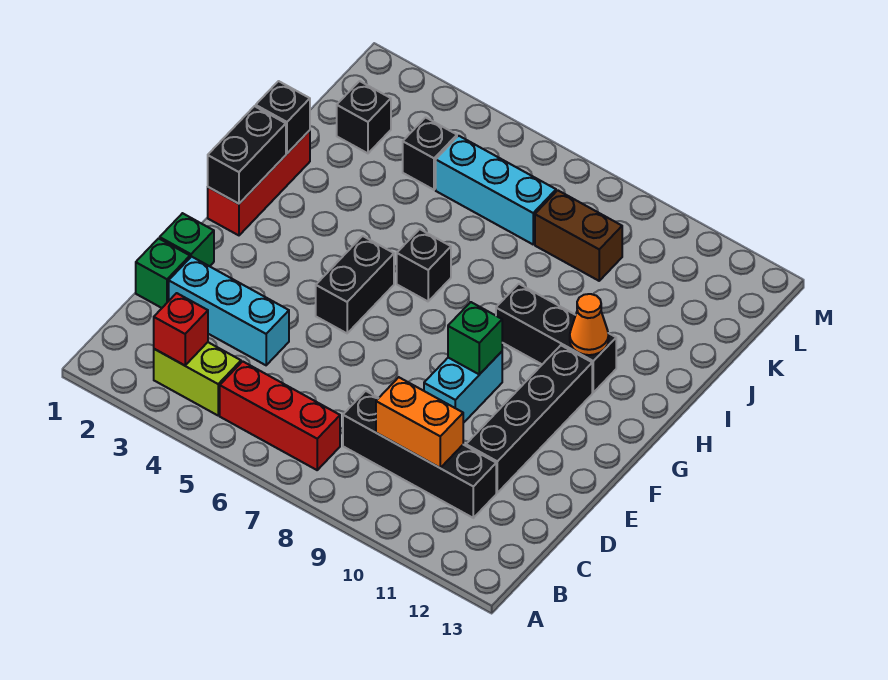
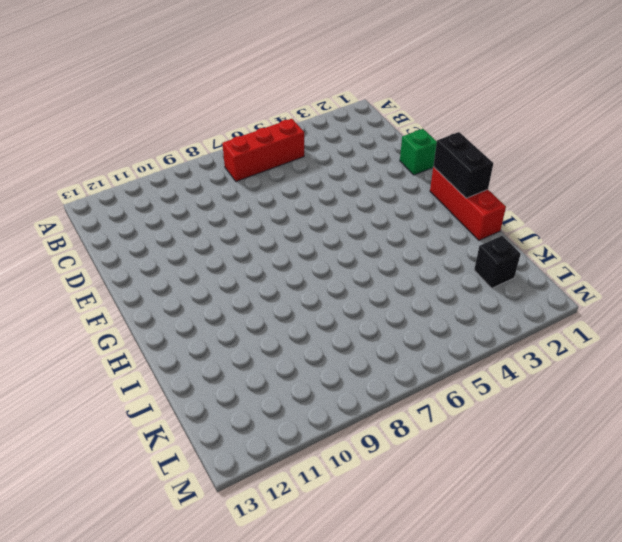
none -> lime 1x2 brick [154,342,241,415]
none -> black 1x4 brick [343,391,496,518]
none -> green 1x1 brick [136,238,190,308]

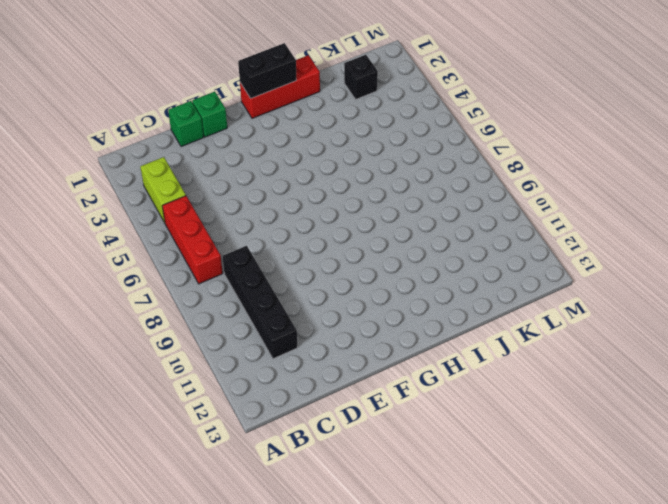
none -> cyan 1x3 brick [169,257,289,365]
none -> black 1x4 brick [466,345,592,493]
none -> cyan 1x2 brick [424,352,502,423]

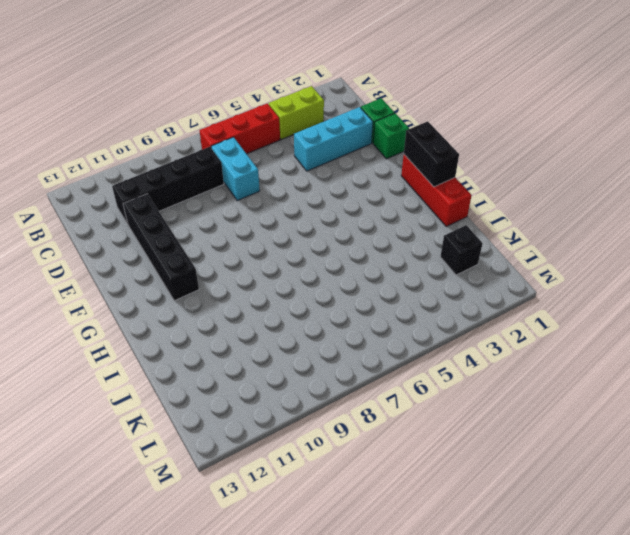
cyan 1x2 brick [211,137,260,201] -> cyan 1x2 brick moved to [424,352,502,423]
none -> black 1x2 brick [316,236,394,333]
none -> black 1x1 brick [397,229,451,301]
none -> black 1x3 brick [496,284,616,392]

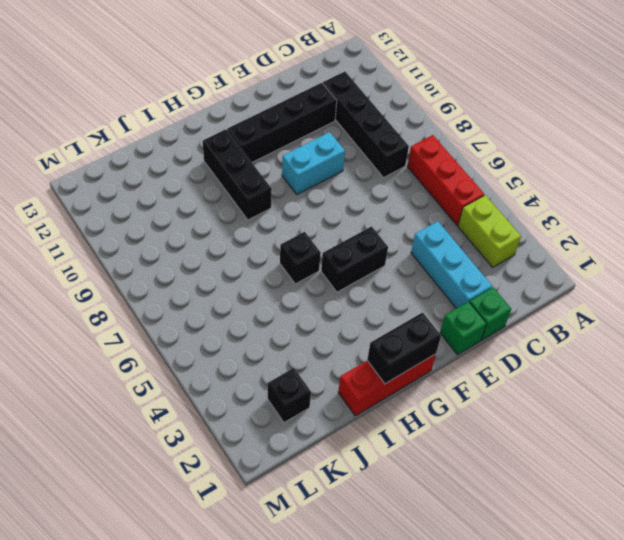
none -> black 1x1 brick [403,117,457,190]
none -> cyan 1x3 brick [436,136,556,244]
none -> brown 1x2 brick [535,190,622,281]

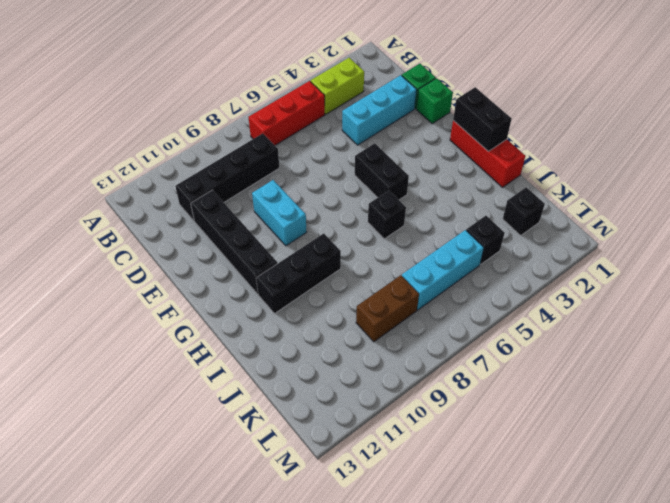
none -> red 1x1 brick [154,293,208,365]
none -> orange 1x2 brick [376,377,463,468]
none -> green 1x1 brick [448,302,502,375]

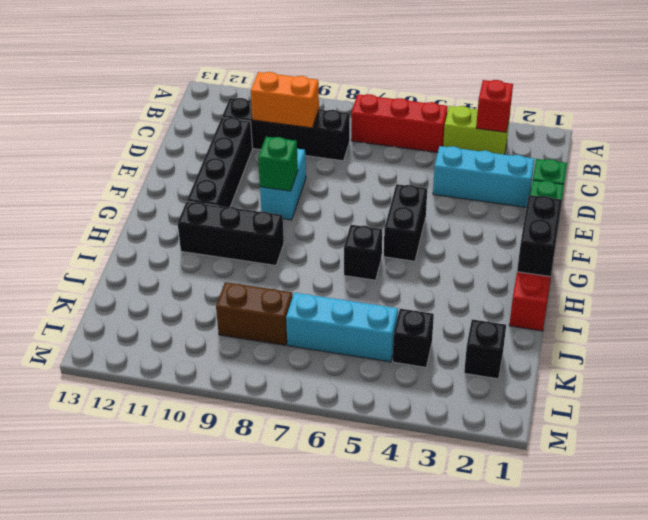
none -> orange 1x1 cone [570,294,609,355]
none -> black 1x1 brick [256,81,310,153]

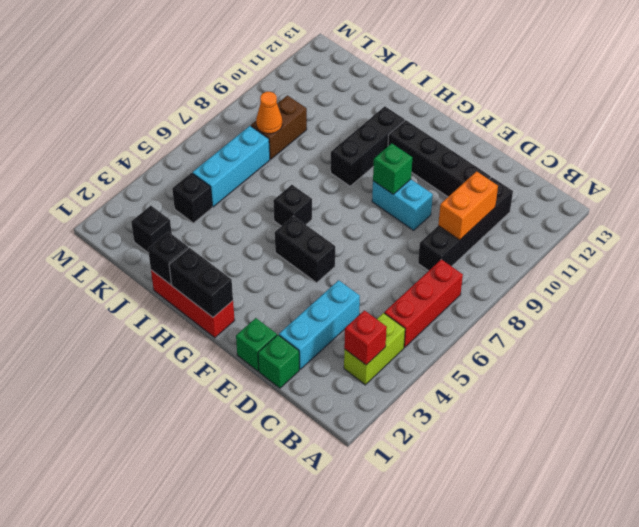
orange 1x1 cone [256,92,282,134] -> orange 1x1 cone moved to [570,294,609,355]

